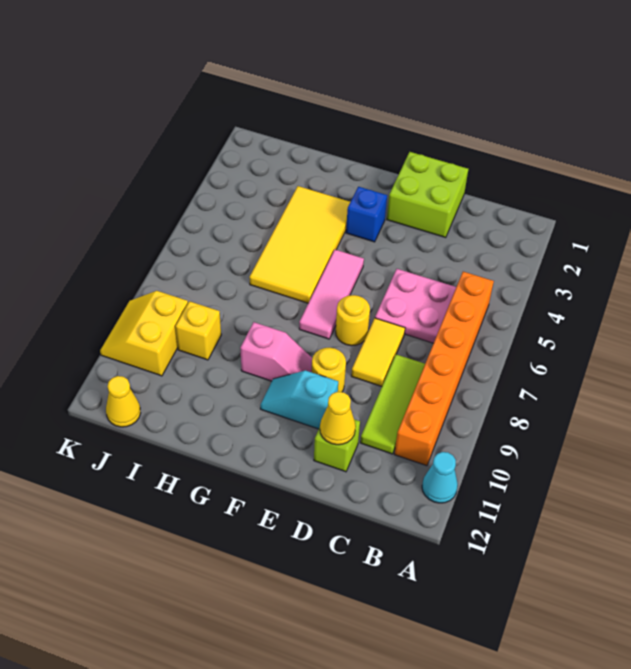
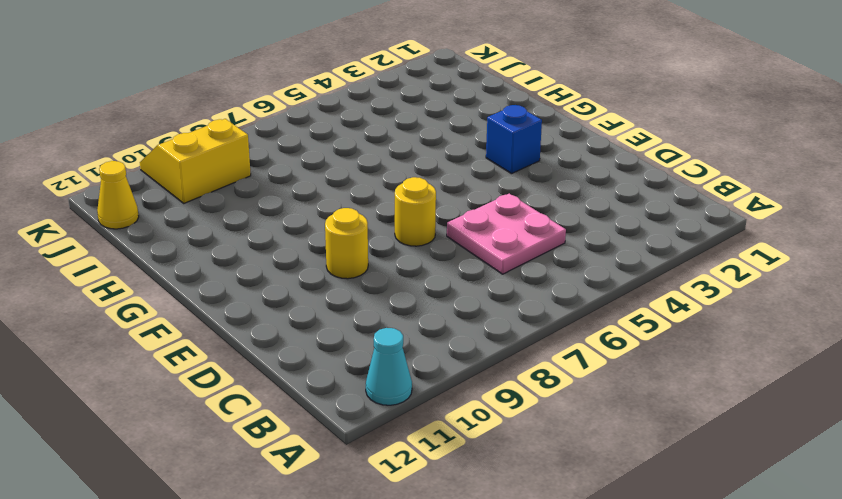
none -> orange 1x6 brick [394,272,494,466]
none -> lime 1x3 tile [360,354,425,454]
none -> lime 2x2 brick [387,152,468,238]

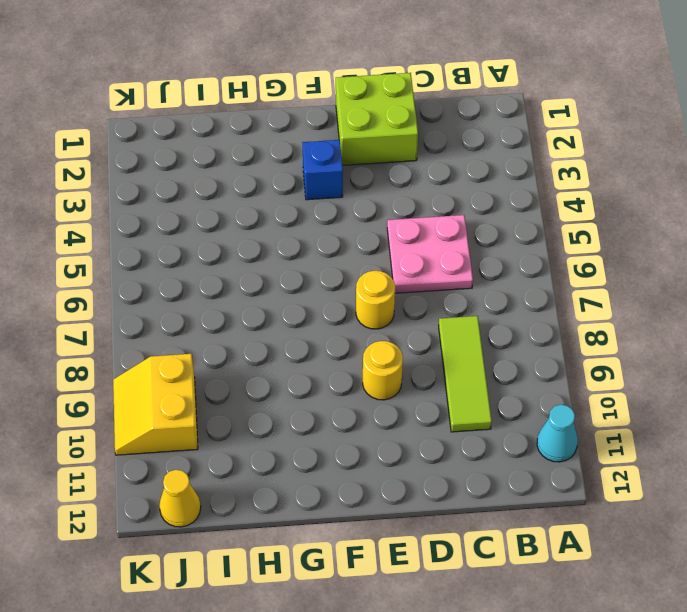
none -> orange 1x6 brick [394,272,494,466]
none -> yellow 1x2 tile [351,318,405,386]
none -> lime 1x1 brick [314,420,360,472]

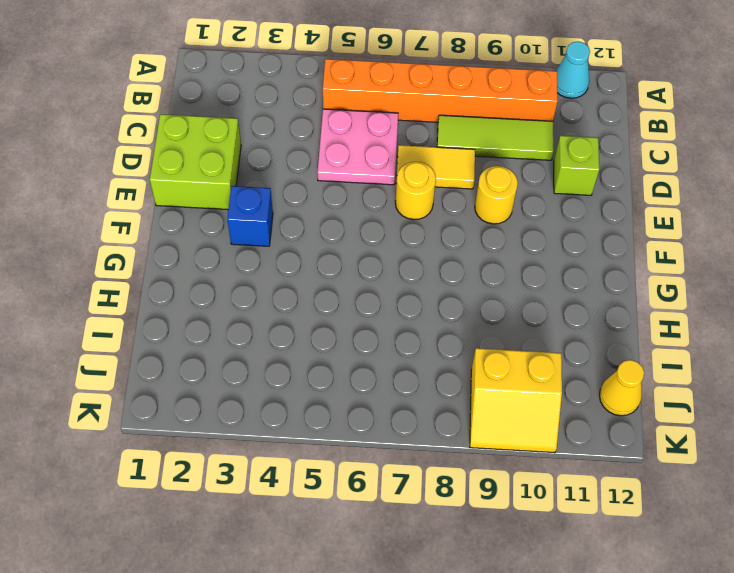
none -> cyan 1x2 slope [260,371,338,429]
none -> pink 1x3 tile [299,250,364,339]
none -> pink 1x2 slope [240,322,312,381]

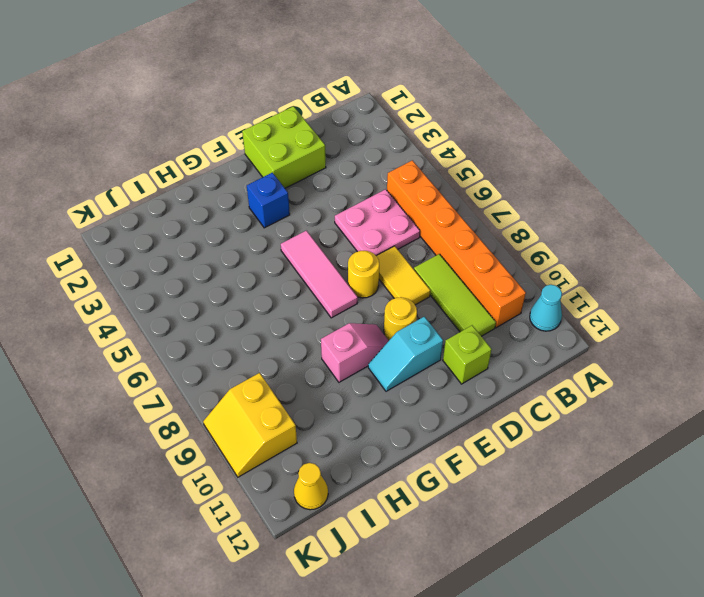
none -> yellow 2x4 tile [249,186,350,303]
none -> yellow 1x1 brick [175,301,221,360]
none -> yellow 1x1 cone [320,392,356,445]

